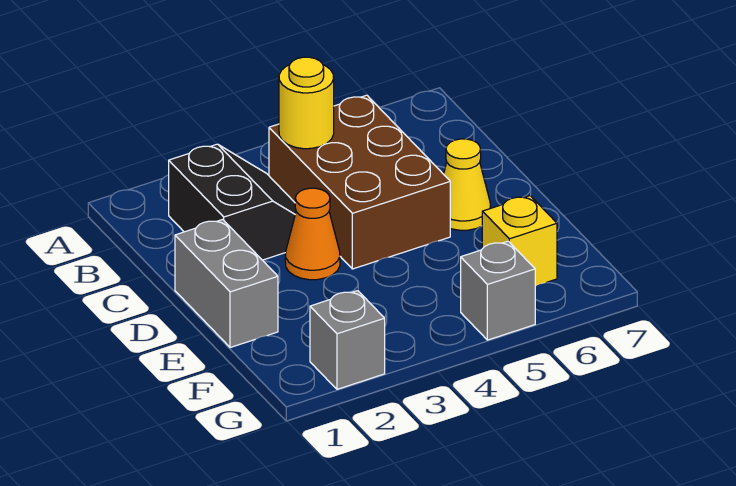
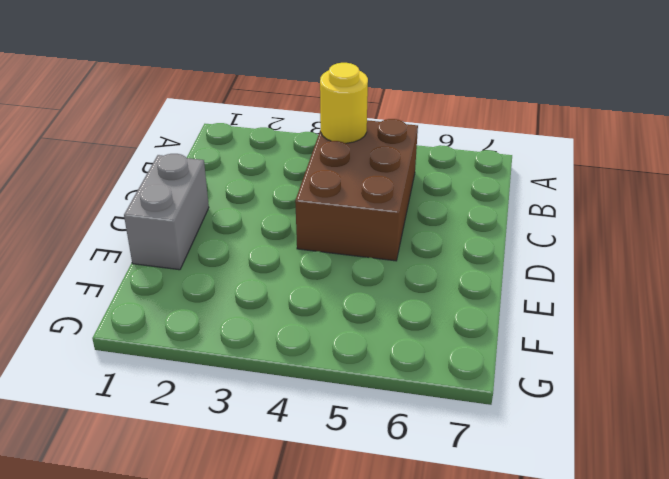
none -> black 2x2 slope [169,144,296,260]
none -> orange 1x1 cone [285,188,340,280]

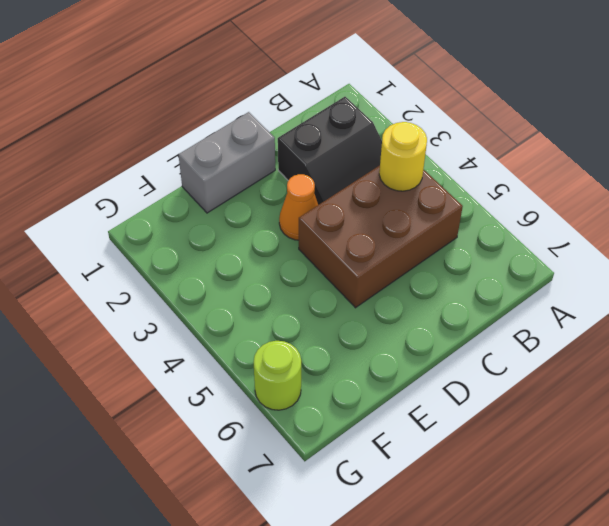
lime 1x1 round brick [254,341,301,410] -> none
none -> yellow 1x1 cone [444,139,490,230]
none -> yellow 1x1 brick [482,196,557,286]

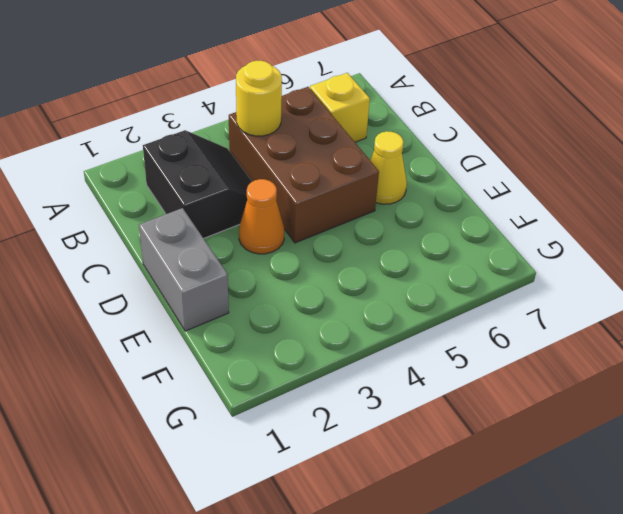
yellow 1x1 brick [310,73,370,142] -> yellow 1x1 brick moved to [482,196,557,286]
none -> grey 1x1 brick [310,291,385,389]
none -> grey 1x1 brick [461,241,535,340]

